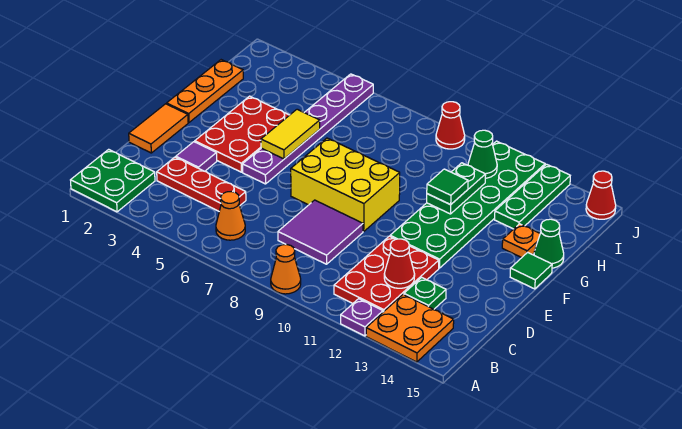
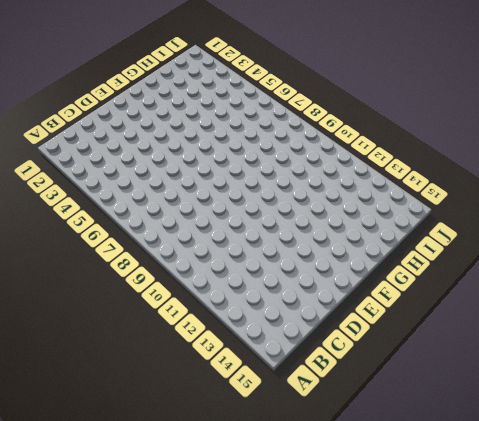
none -> green 2x2 plate [71,149,155,212]
none -> orange 1x1 cone [271,244,301,294]
none -> purple 1x1 plate [341,299,383,336]

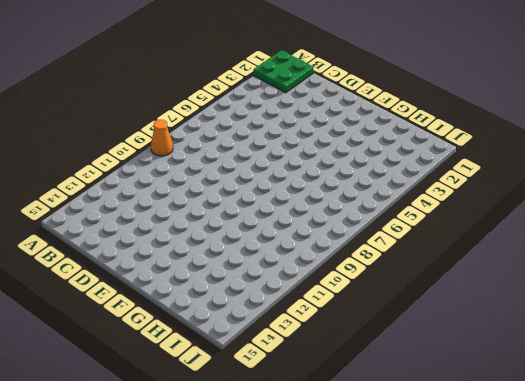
none -> purple 1x1 plate [341,299,383,336]
none -> orange 2x2 plate [366,294,454,362]
none -> orange 1x1 cone [216,192,245,240]

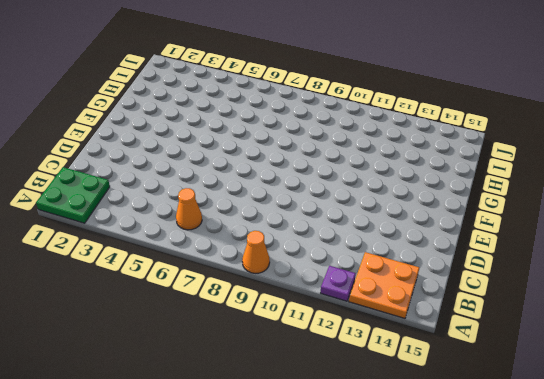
none -> red 2x3 plate [334,236,439,312]
none -> red 1x3 plate [157,157,246,211]
none -> purple 2x2 tile [278,200,363,264]

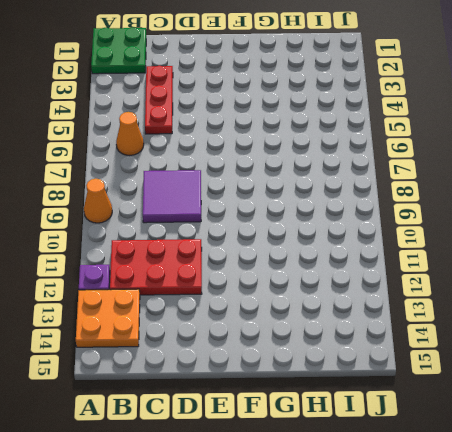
none -> green 1x1 plate [404,277,446,309]
none -> orange 1x2 tile [129,104,188,153]
none -> purple 1x1 tile [176,142,217,171]

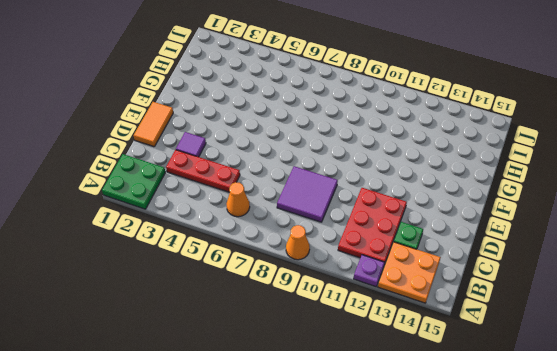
none -> red 2x3 plate [195,96,289,172]
none -> purple 1x6 plate [242,74,373,184]
none -> yellow 2x3 brick [291,138,400,231]

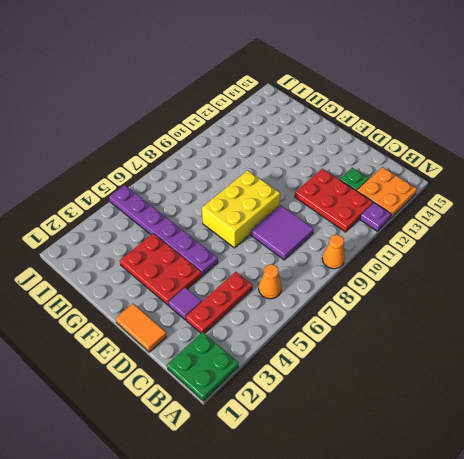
none -> green 2x6 plate [390,141,545,268]
none -> orange 1x3 plate [167,60,243,123]
none -> green 1x1 tile [510,252,552,289]

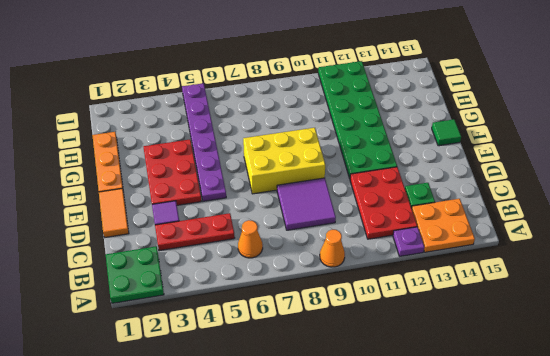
none -> orange 1x1 plate [502,224,540,258]
none -> green 1x1 cone [534,219,564,268]
none -> green 1x3 plate [495,164,570,229]

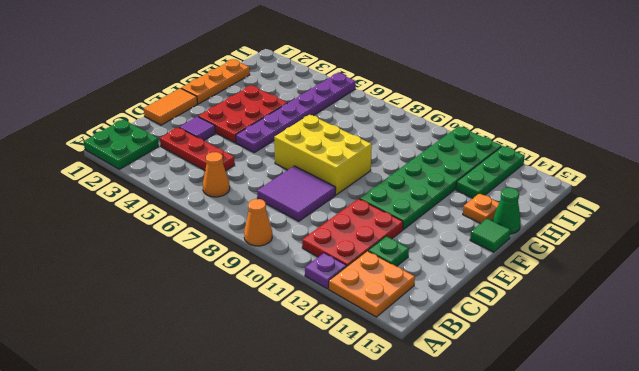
none -> red 1x1 cone [436,102,465,149]
none -> red 1x1 cone [586,171,616,219]
none -> red 1x1 cone [384,239,415,288]

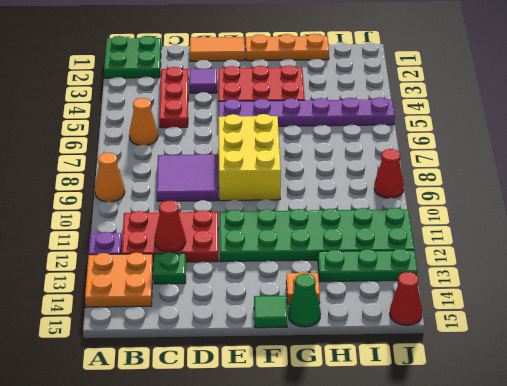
none -> yellow 1x2 tile [261,109,320,159]
none -> green 1x2 plate [427,163,486,214]
none -> green 1x1 cone [468,130,497,178]

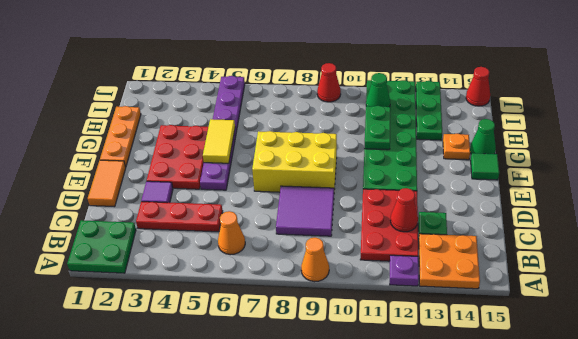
none -> green 1x1 tile [427,169,468,205]

